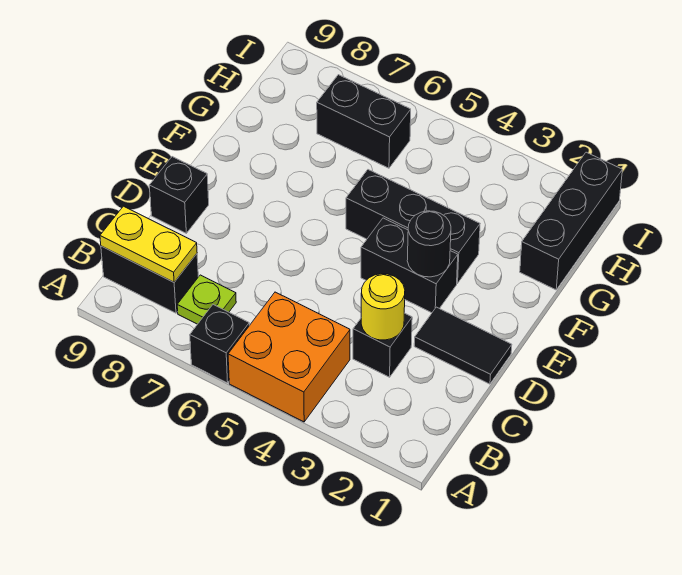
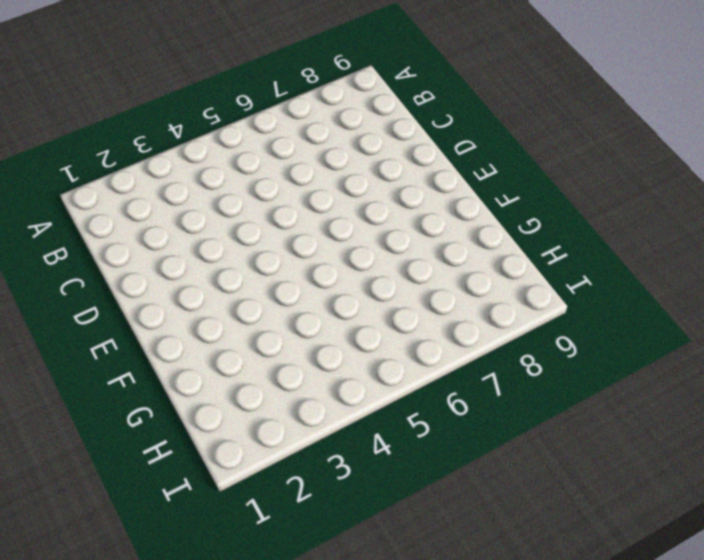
none -> orange 2x2 brick [228,292,350,422]
none -> black 1x1 brick [190,305,249,383]
none -> lime 1x1 plate [177,275,236,324]

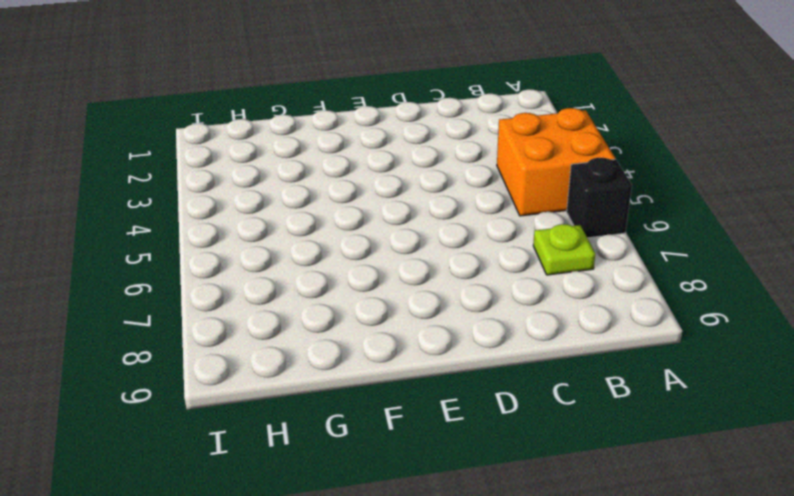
none -> black 1x2 brick [101,246,198,313]
none -> black 1x1 brick [353,313,412,377]
none -> black 1x2 tile [414,307,512,384]

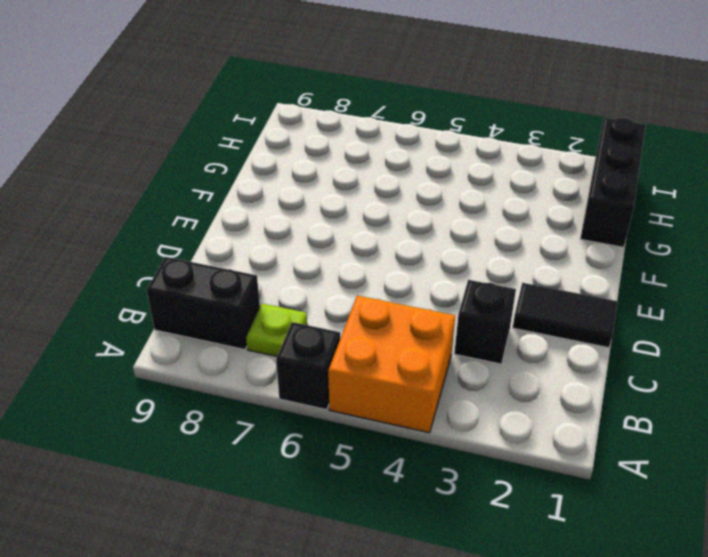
none -> black 1x1 brick [149,157,209,233]
none -> black 1x2 brick [361,218,458,313]
none -> black 1x3 brick [346,170,480,283]

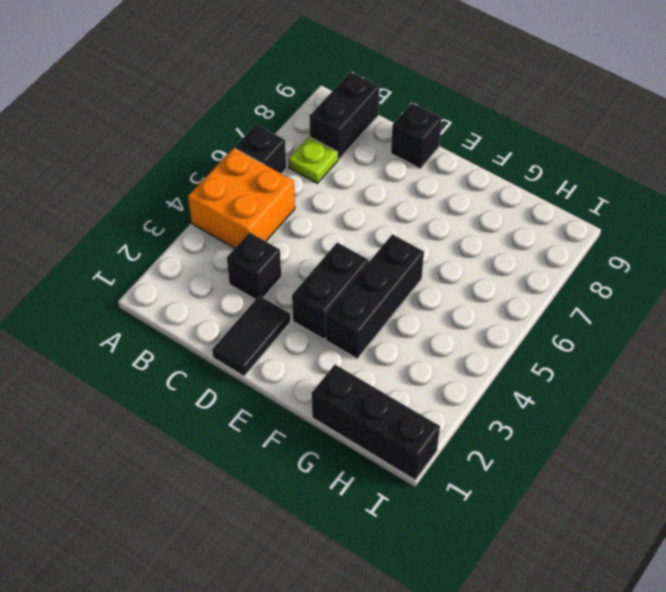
none -> black 1x2 brick [317,75,411,168]
none -> yellow 1x2 plate [100,206,197,282]
none -> yellow 1x1 round brick [361,274,405,340]

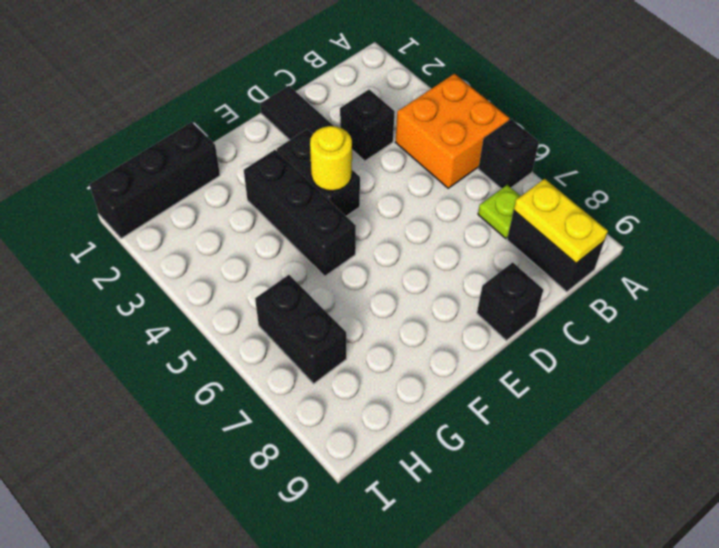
yellow 1x1 round brick [310,126,352,191] -> yellow 1x1 round brick moved to [361,274,405,340]
none -> black 1x1 round brick [407,211,451,277]

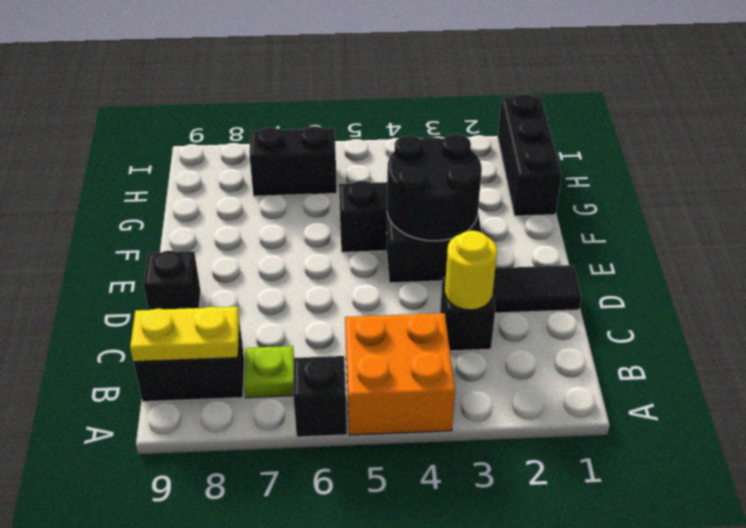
black 2x2 round brick [387,134,482,241] -> black 1x1 round brick [407,211,451,277]

